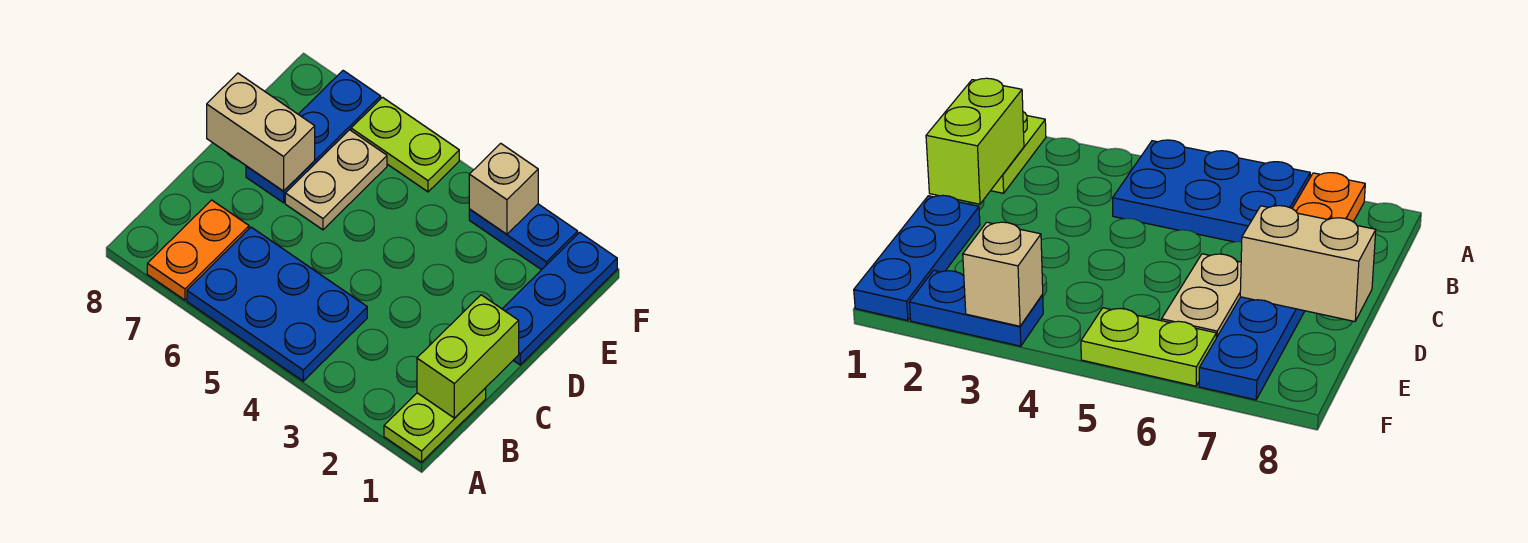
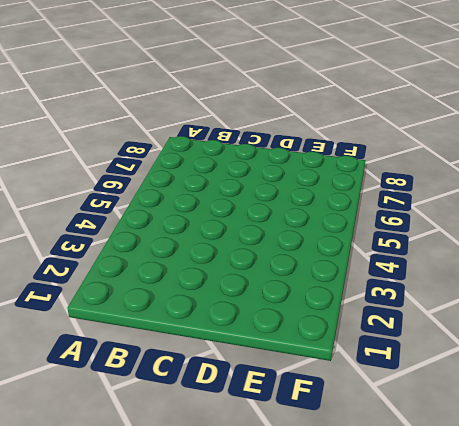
none -> lime 1x2 plate [384,388,486,462]
none -> blue 2x3 plate [187,227,367,381]

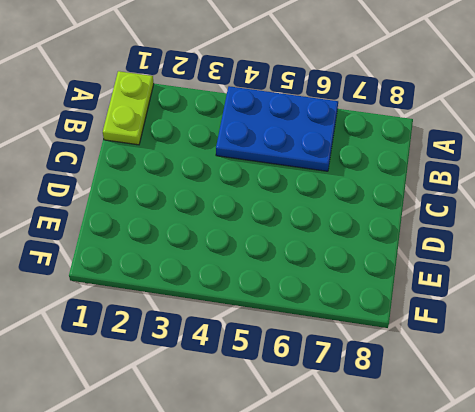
none -> orange 1x2 plate [147,200,249,300]
none -> blue 1x3 plate [502,232,617,365]

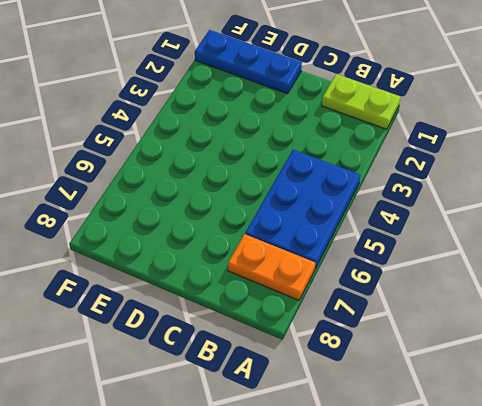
none -> tan 1x2 plate [285,130,387,230]
none -> blue 1x3 plate [246,71,381,203]

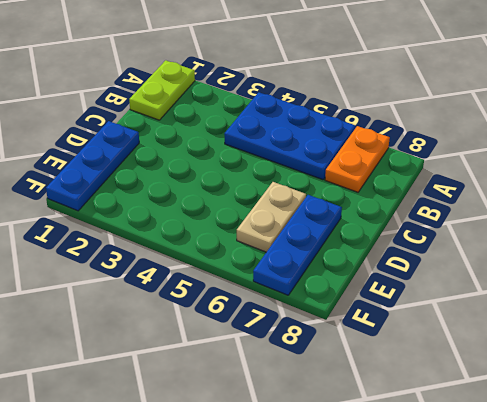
none -> blue 1x2 plate [469,204,578,270]
none -> lime 1x2 plate [351,97,459,192]

